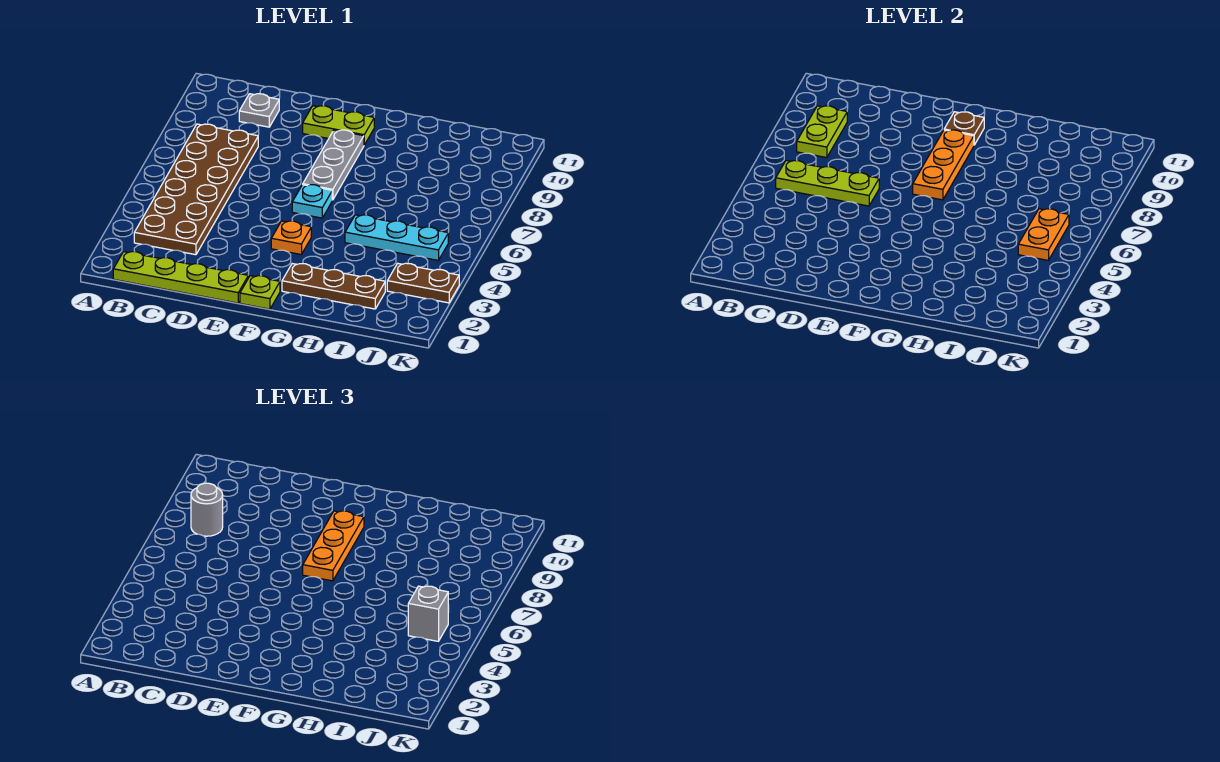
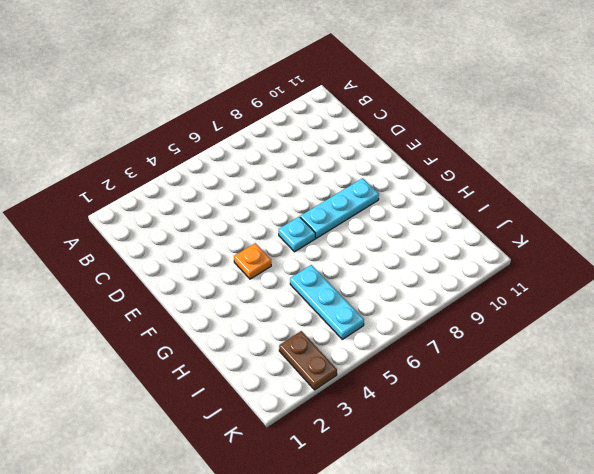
cyan 1x3 plate [300,178,379,238] -> grey 1x3 plate [303,130,364,200]
none -> lime 1x4 plate [113,252,248,303]
none -> brown 2x6 plate [134,124,258,255]
none -> grey 1x1 plate [239,94,279,127]

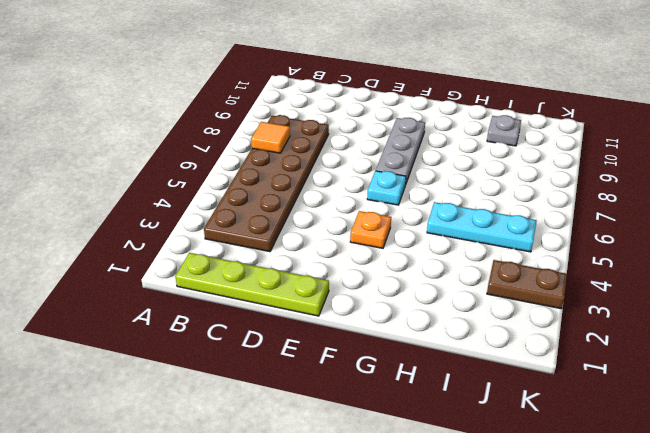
orange 1x1 tile [251,122,290,153] -> none
grey 1x1 plate [487,115,521,146] -> grey 1x1 plate moved to [239,94,279,127]
none -> lime 1x2 plate [303,106,374,145]
none -> lime 1x1 plate [240,276,280,309]
none -> brown 1x3 plate [282,264,385,309]

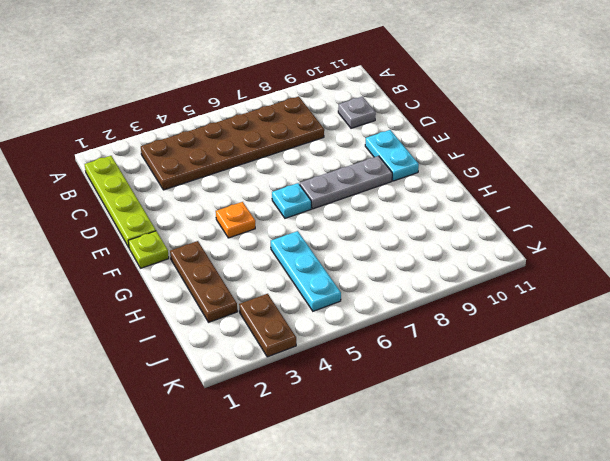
cyan 1x2 plate [365,130,419,181] -> lime 1x2 plate [303,106,374,145]
none -> lime 1x3 plate [776,161,879,206]
none -> lime 1x2 plate [797,106,847,158]
none -> orange 1x3 plate [913,130,974,200]

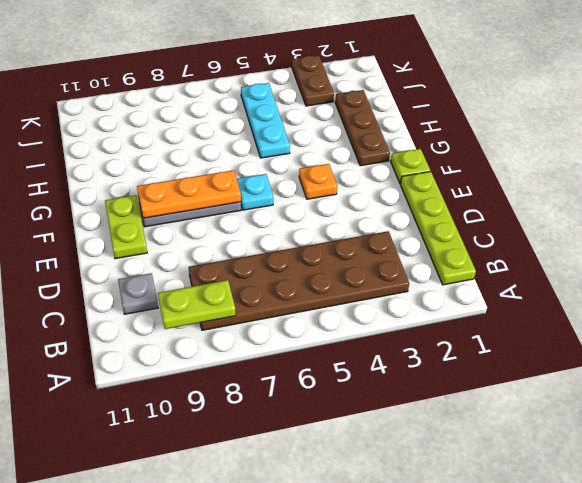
none -> lime 1x3 plate [776,161,879,206]
none -> brown 1x1 plate [944,112,984,145]
none -> orange 1x2 plate [1018,209,1069,260]

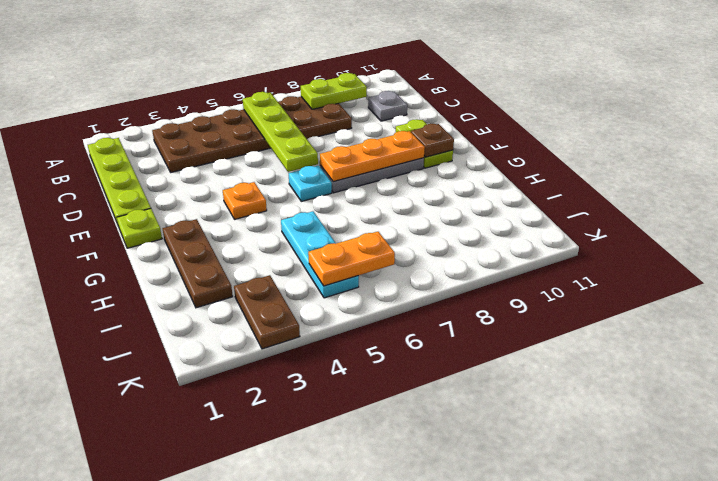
lime 1x4 plate [243,92,318,172] -> lime 1x3 plate [776,161,879,206]
none -> grey 1x1 round brick [191,483,223,536]
none -> orange 1x3 plate [303,511,364,581]
none -> grey 1x1 brick [408,586,448,641]

